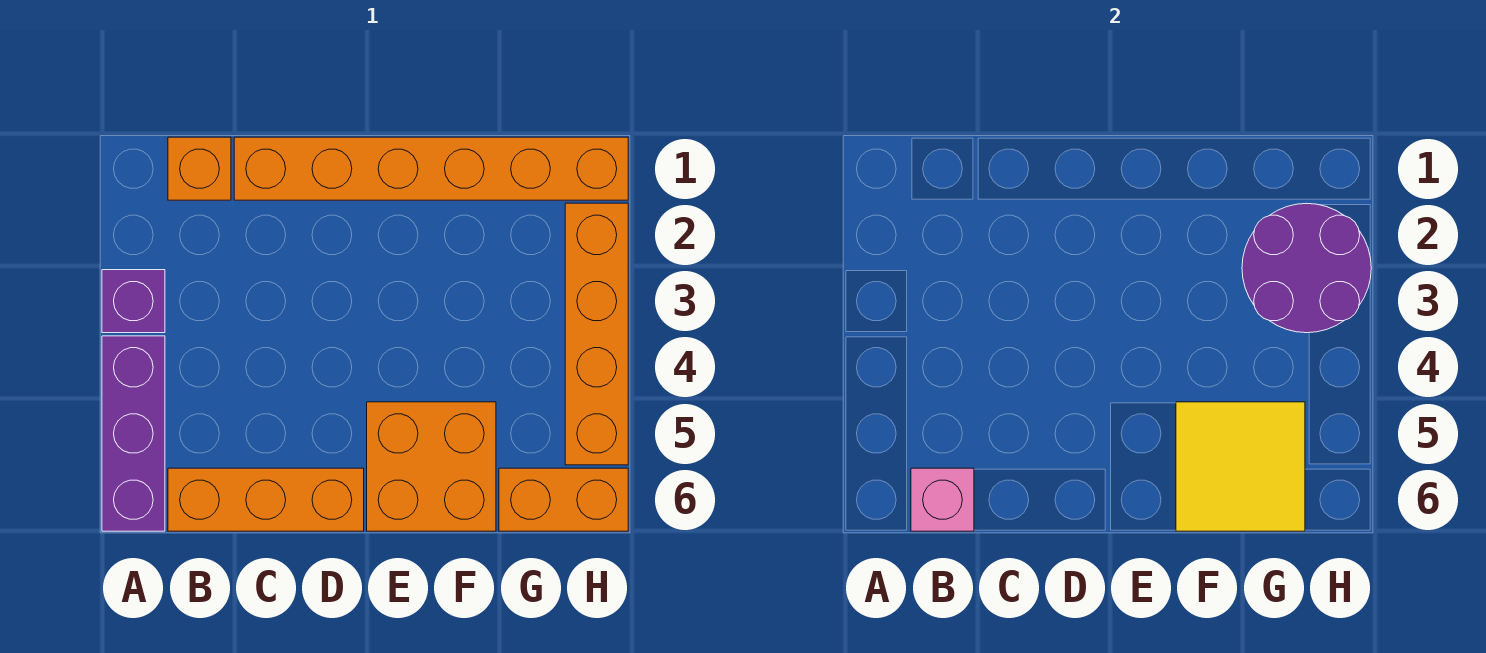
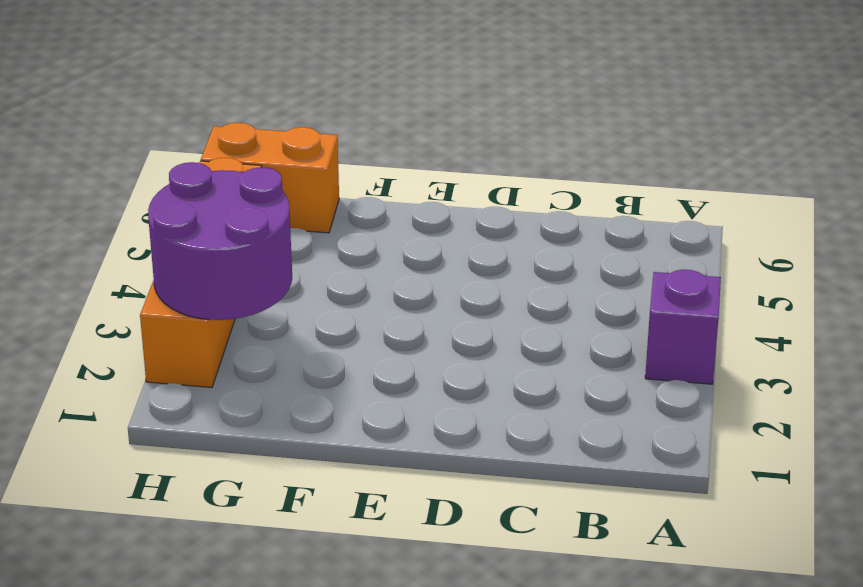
none -> purple 1x3 brick [102,336,165,531]
none -> orange 1x1 brick [168,137,231,200]

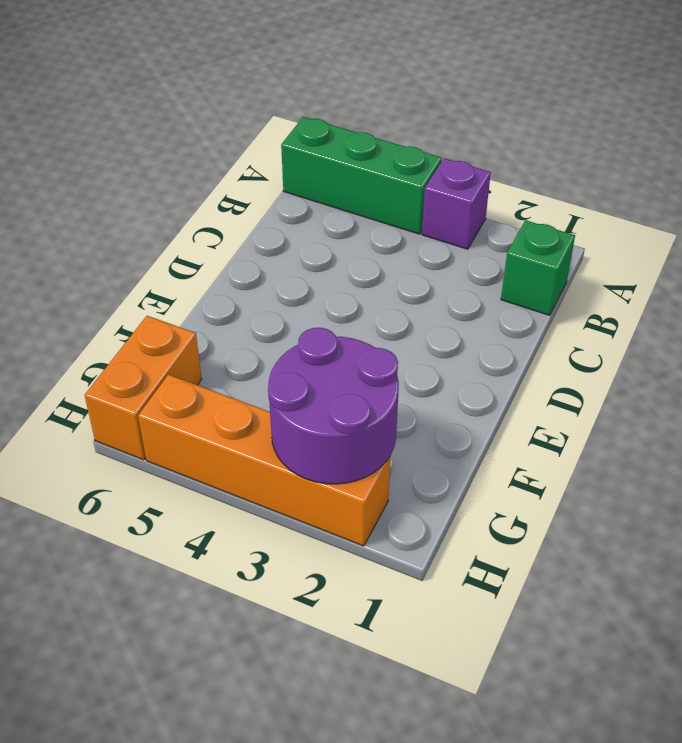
green 1x3 brick [281,117,442,234] -> purple 1x3 brick [102,336,165,531]
green 1x1 brick [501,220,575,315] -> orange 1x1 brick [168,137,231,200]
none -> orange 1x3 brick [168,468,364,531]
none -> orange 1x6 brick [234,137,628,200]

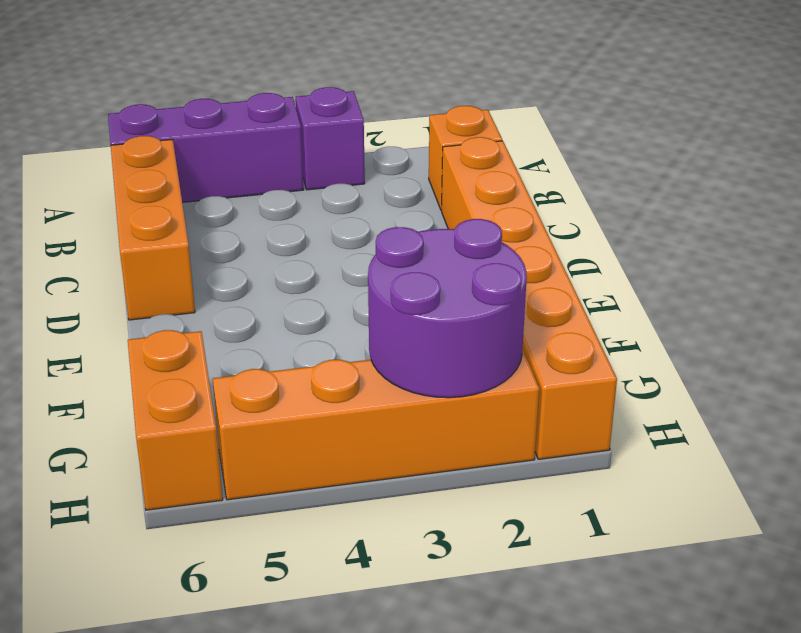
none -> orange 2x2 brick [367,402,496,531]
none -> pink 1x1 brick [911,468,974,531]

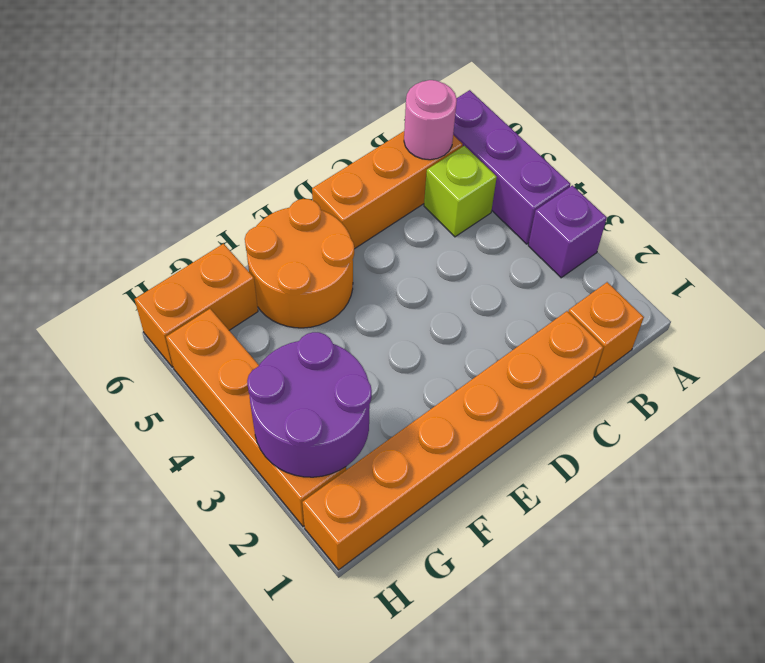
lime 1x1 brick [424,146,497,237] -> none
pink 1x1 round brick [404,80,457,160] -> pink 1x1 brick [911,468,974,531]
orange 2x2 round brick [245,199,354,328] -> orange 2x2 brick [367,402,496,531]
none -> yellow 2x2 tile [1176,402,1305,531]

